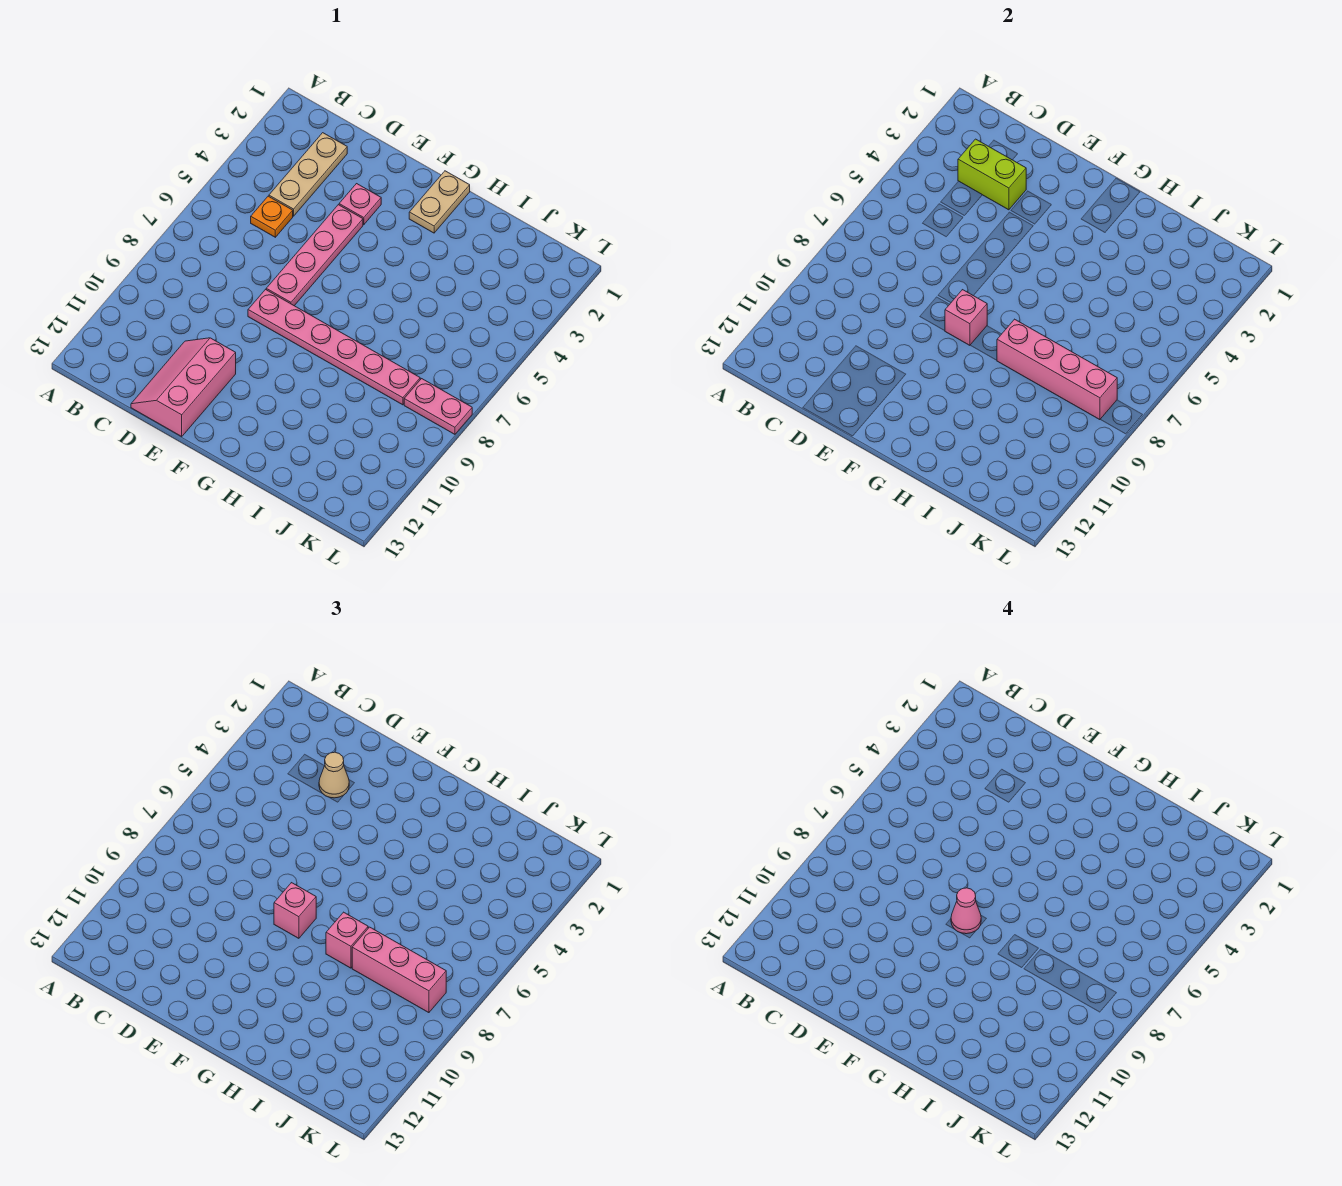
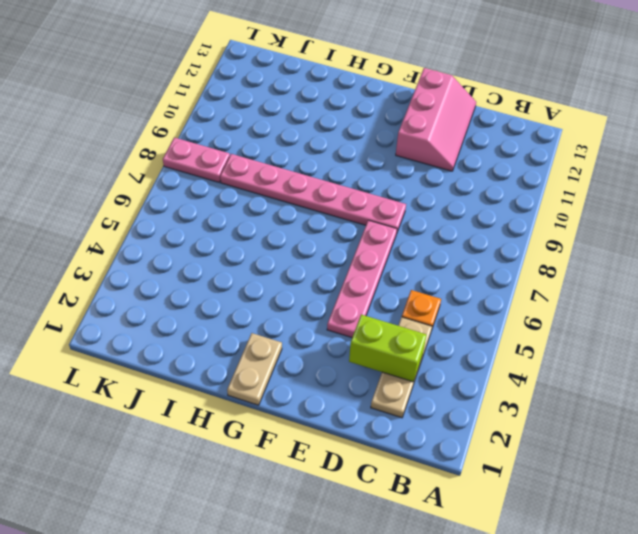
none -> pink 1x1 plate [339,184,381,225]
none -> pink 1x1 brick [945,290,987,345]
none -> pink 1x4 brick [997,319,1117,420]

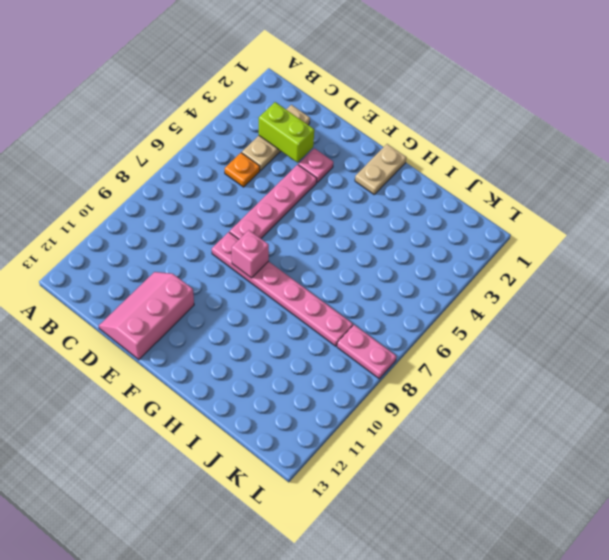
none -> pink 1x4 brick [997,319,1117,420]
none -> tan 1x1 cone [319,752,349,798]
none -> pink 1x1 brick [274,883,316,938]

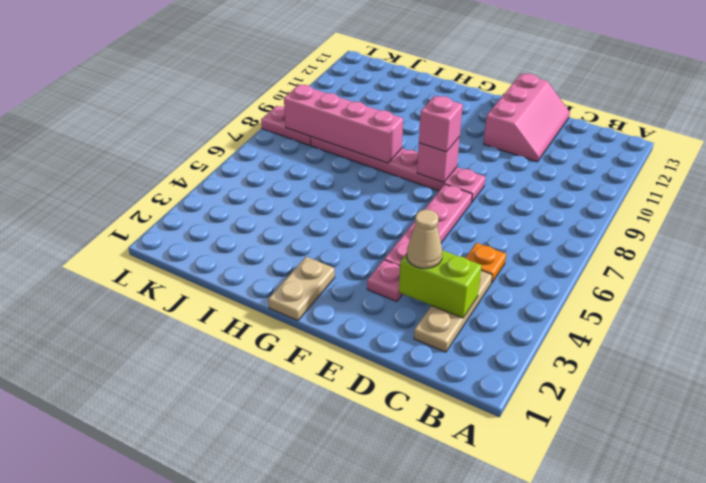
none -> pink 1x1 brick [326,912,368,968]
none -> pink 1x3 brick [352,927,446,1013]
none -> pink 1x1 cone [951,888,981,934]

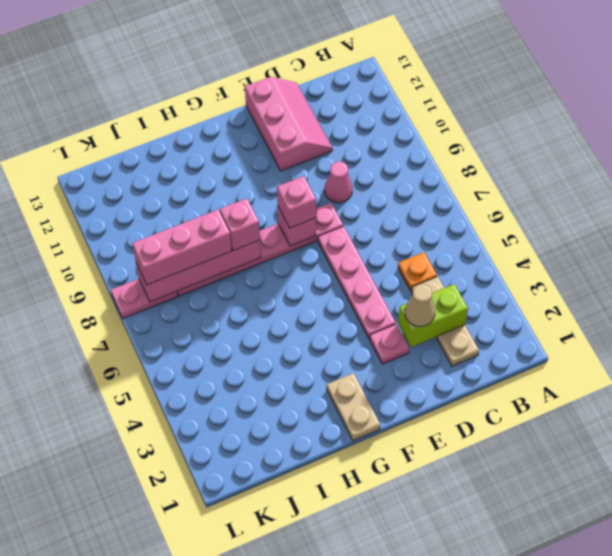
pink 1x1 cone [325,161,353,203] -> pink 1x1 cone moved to [951,888,981,934]

